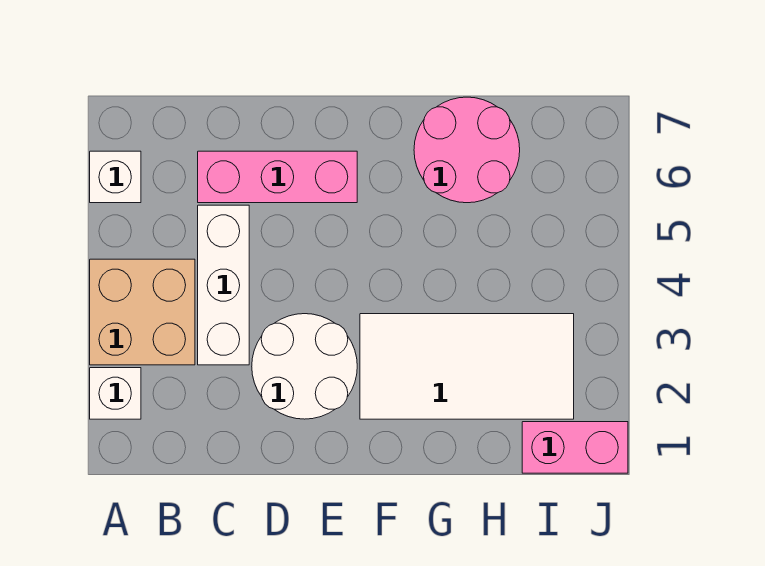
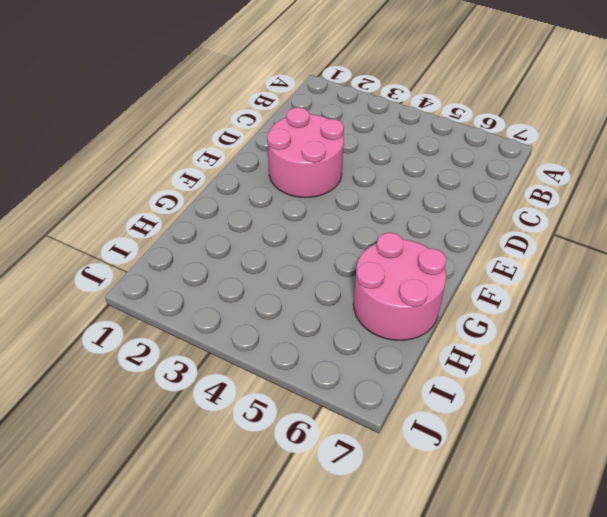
pink 2x2 round brick [267,107,344,197] -> white 2x2 round brick [252,314,357,419]
none -> white 1x1 brick [90,368,141,419]
none -> tan 2x2 brick [90,259,195,365]

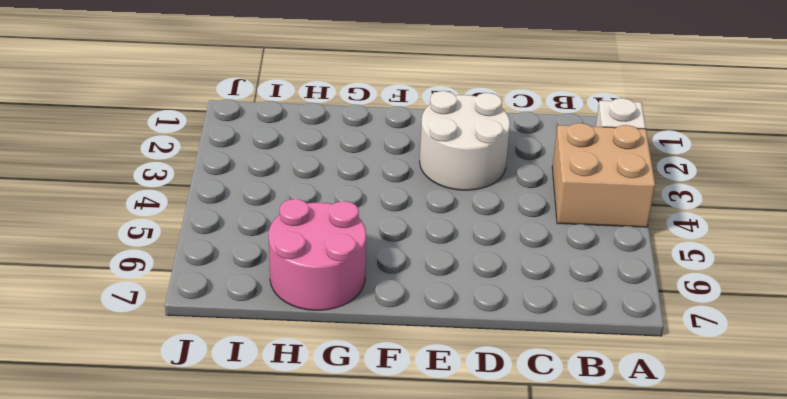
none -> white 1x1 brick [90,151,141,203]
none -> white 1x3 brick [198,205,249,365]

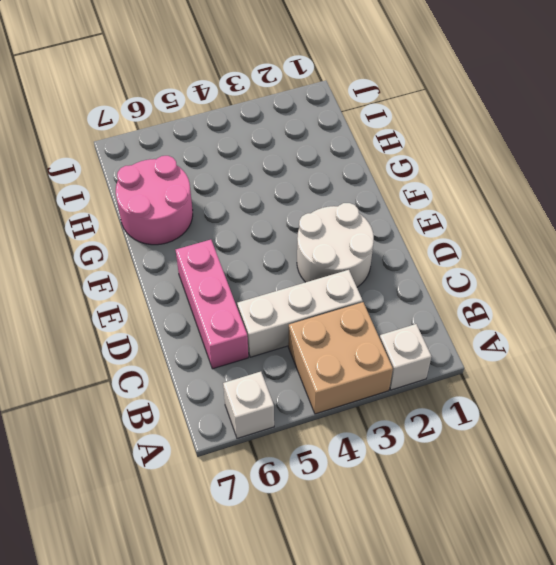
none -> white 2x4 tile [360,314,574,419]
none -> pink 1x2 brick [522,422,628,473]

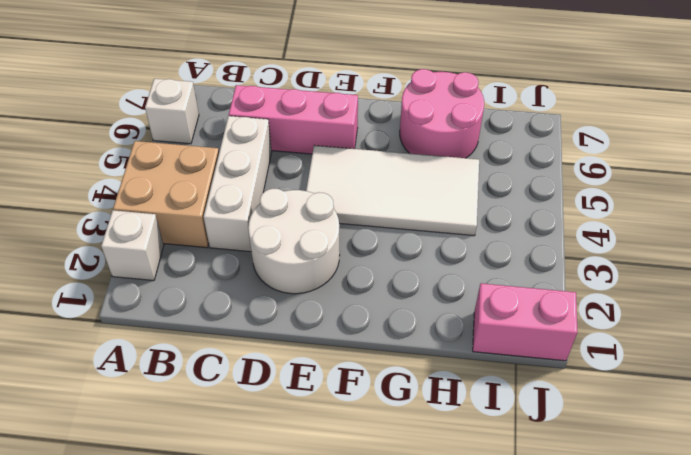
white 2x4 tile [306,145,479,236] -> white 2x4 tile moved to [360,314,574,419]

